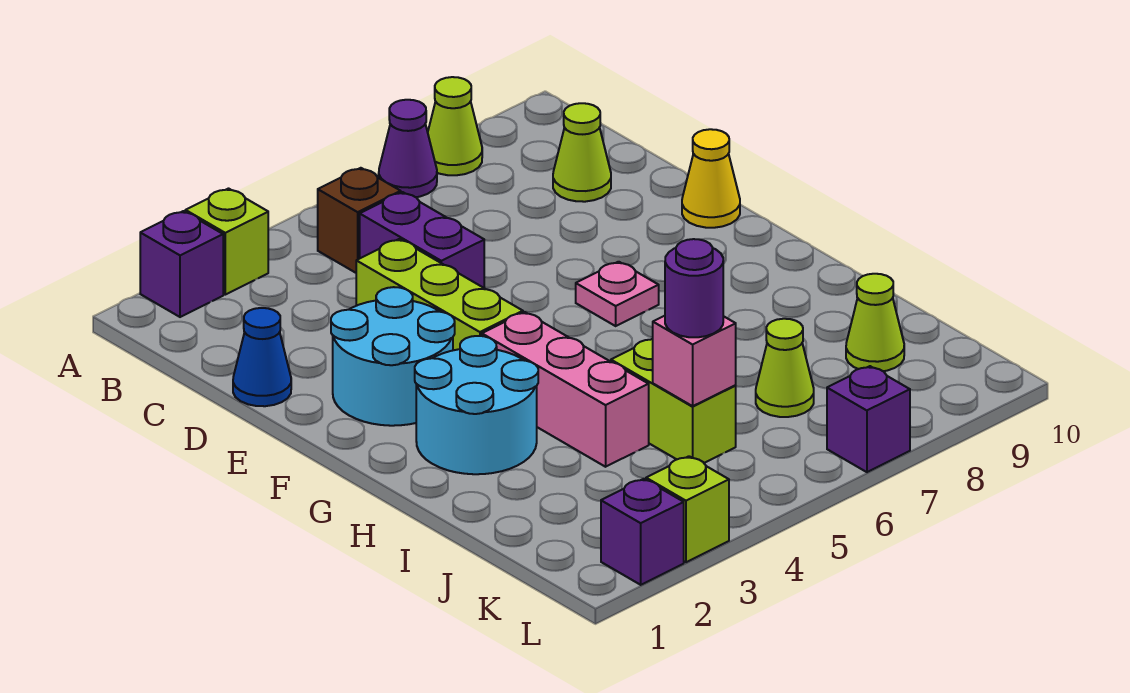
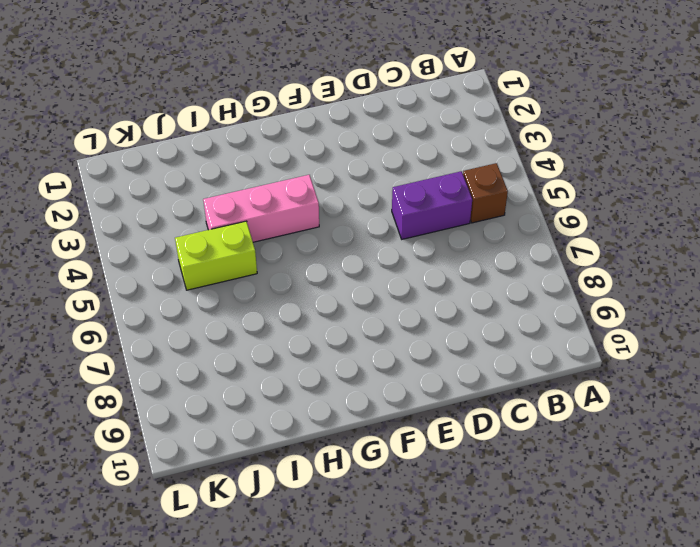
none -> purple 1x1 brick [140,211,223,317]
none -> lime 1x1 brick [185,189,268,295]
none -> purple 1x1 cone [379,100,437,197]

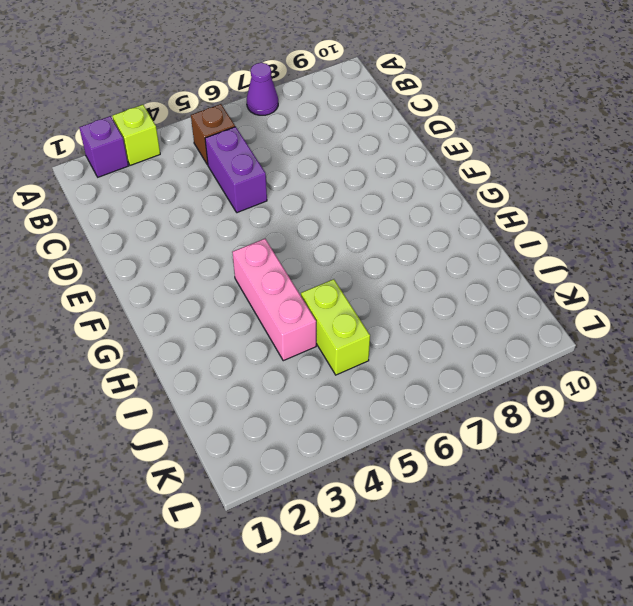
none -> lime 1x1 cone [428,77,482,175]
none -> lime 1x1 cone [553,103,611,202]
none -> blue 1x1 cone [233,308,291,406]

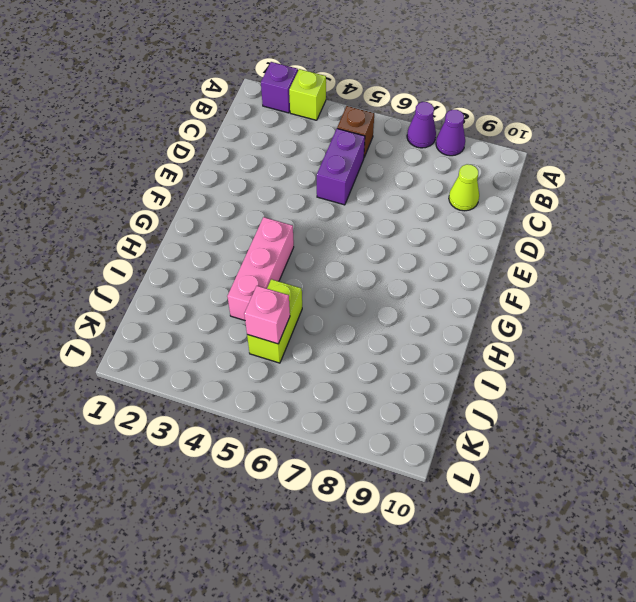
purple 1x1 cone [436,110,465,156] -> lime 1x1 cone [428,77,482,175]
none -> blue 1x1 cone [233,308,291,406]
none -> lime 1x3 brick [356,239,523,350]
none -> cyan 2x2 round brick [331,287,455,426]

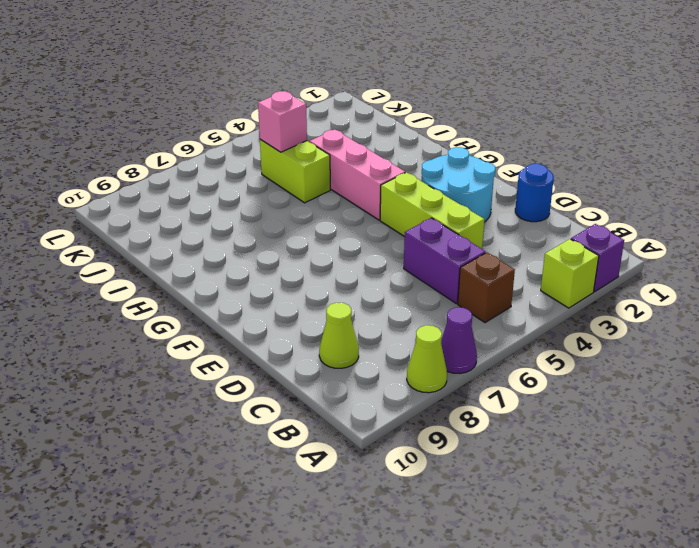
blue 1x1 round brick [515,164,554,222] -> blue 1x1 cone [233,308,291,406]
none -> yellow 1x1 cone [682,129,740,228]
none -> pink 1x1 plate [576,262,659,326]
none -> cyan 2x2 round brick [415,336,538,474]

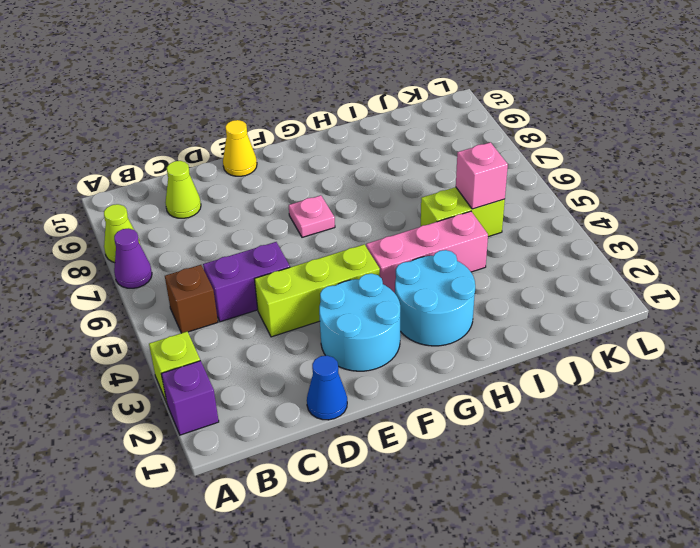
none -> lime 1x1 cone [756,319,814,417]
none -> lime 1x1 cone [846,274,904,371]
none -> purple 1x1 brick [601,479,684,585]

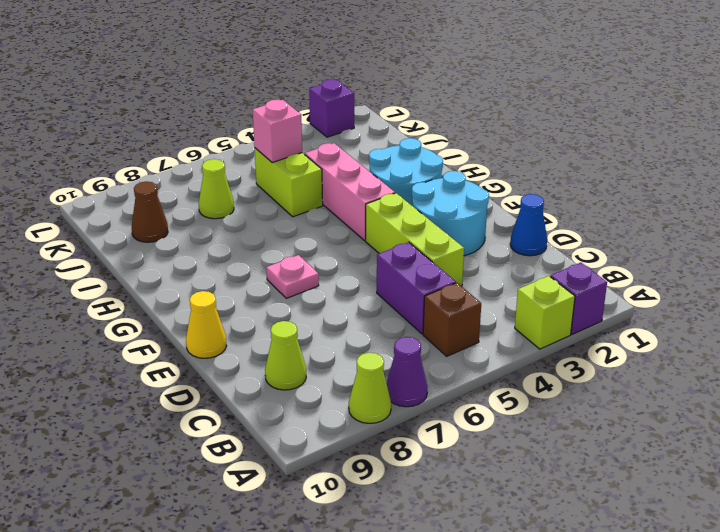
brown 1x1 cone [132,181,168,242] -> lime 1x1 cone [846,274,904,371]
none -> lime 1x1 brick [646,456,729,562]
none -> purple 1x1 brick [827,366,910,472]
none -> purple 1x1 round brick [665,239,723,337]

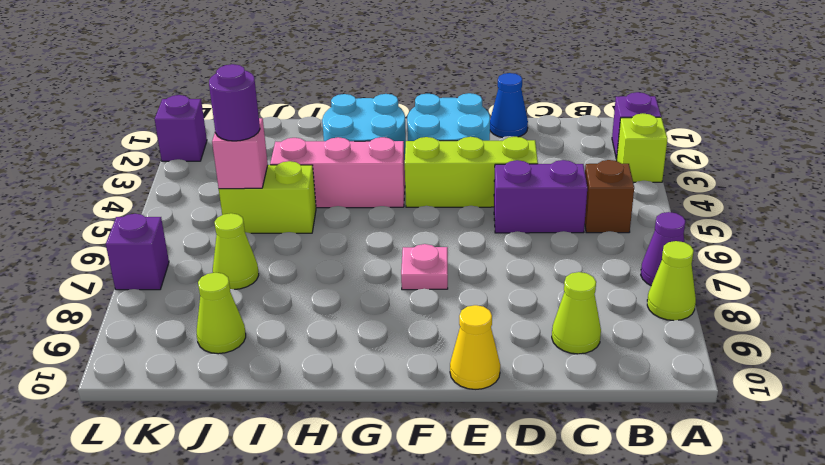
none -> lime 1x1 brick [646,456,729,562]

